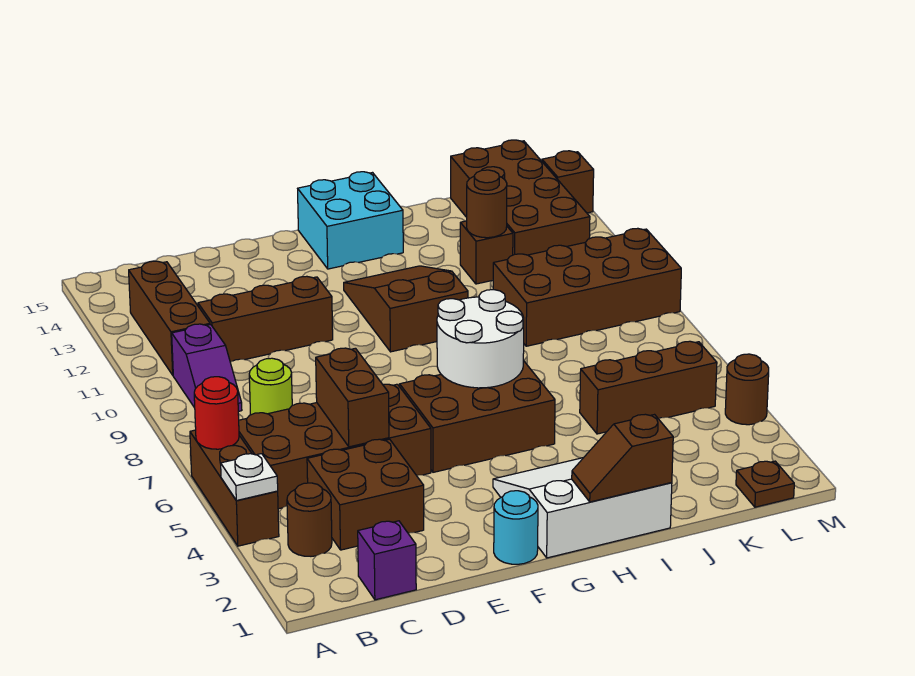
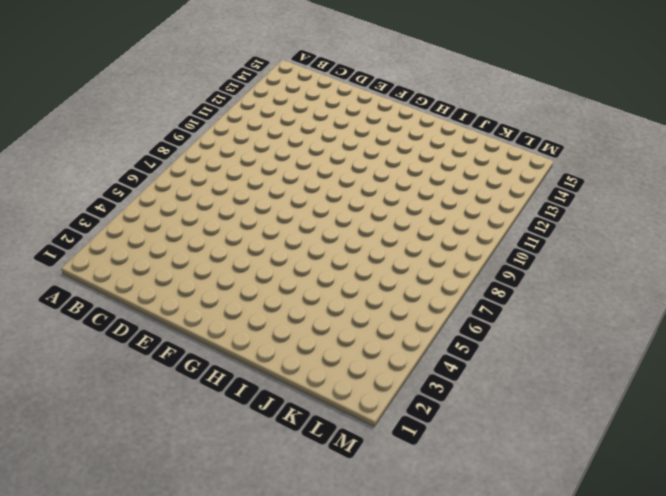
none -> brown 1x3 brick [190,430,279,546]
none -> brown 1x1 round brick [287,483,332,556]
none -> brown 2x4 brick [239,384,431,509]

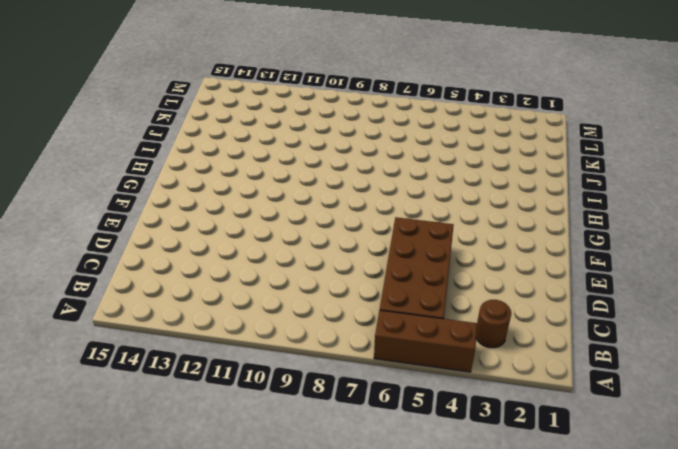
none -> purple 1x2 slope [172,324,242,411]
none -> brown 1x3 brick [129,261,210,375]
none -> purple 1x1 brick [358,521,416,600]

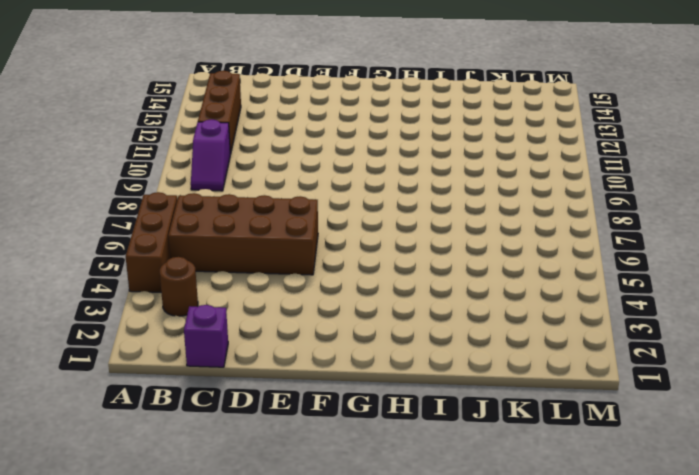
none -> brown 2x2 brick [307,439,424,550]
none -> lime 1x1 round brick [249,358,292,415]
none -> brown 1x3 brick [198,276,333,362]

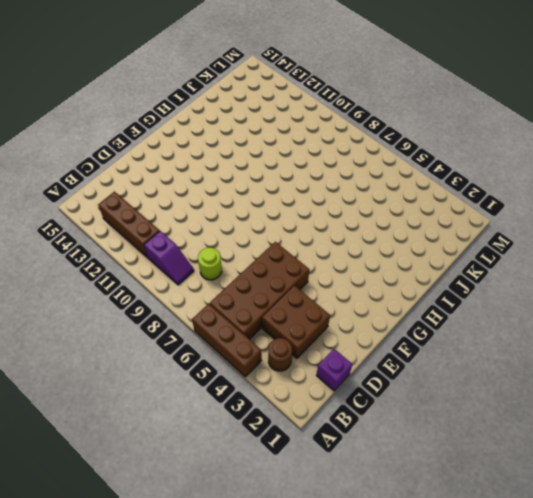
none -> brown 1x3 brick [198,276,333,362]
none -> cyan 1x1 round brick [494,491,538,564]
none -> brown 2x3 brick [400,360,555,472]

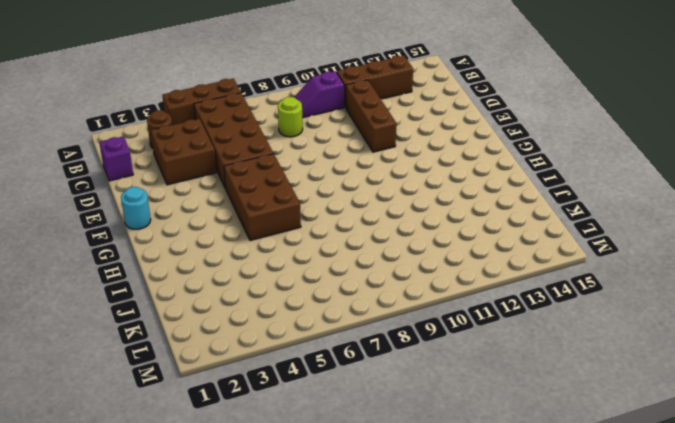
none -> white 3x3 slope [493,458,672,558]
none -> brown 2x3 slope [344,266,468,352]
none -> cyan 2x2 brick [298,172,403,269]

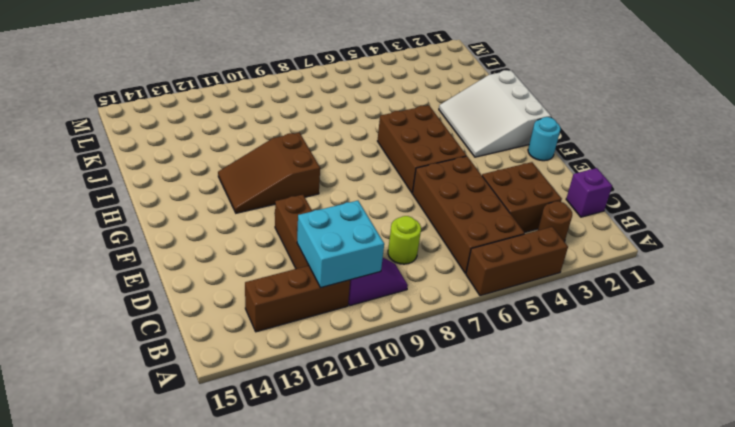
cyan 2x2 brick [297,201,384,288] -> cyan 2x2 brick moved to [298,172,403,269]
none -> brown 1x3 brick [580,341,717,434]
none -> brown 2x4 brick [493,228,681,346]
none -> brown 1x1 brick [460,221,513,284]

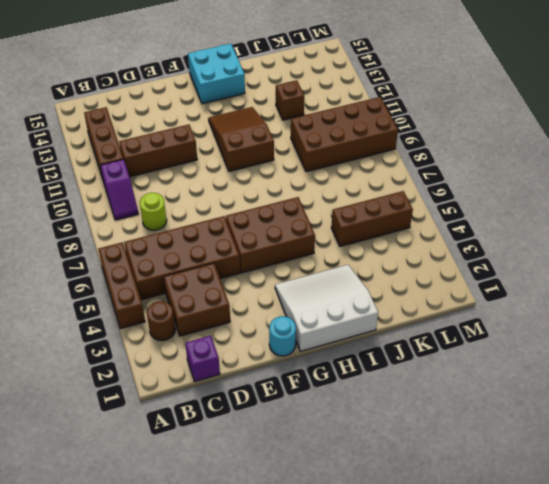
none -> brown 2x4 brick [451,140,590,255]
none -> brown 1x1 plate [736,461,794,507]
none -> brown 1x1 round brick [725,354,769,425]

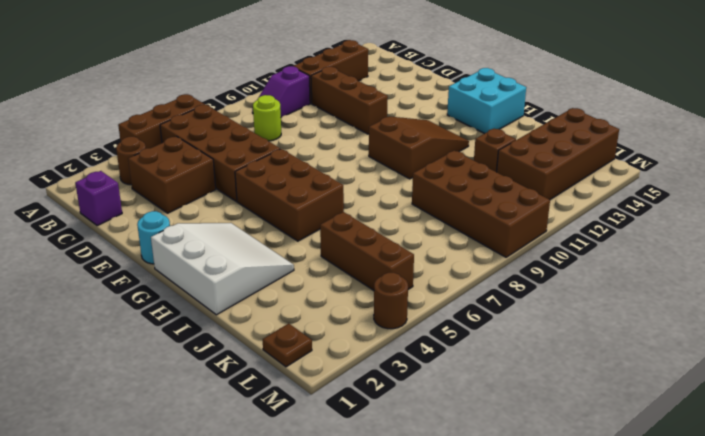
none -> brown 1x1 brick [542,151,594,213]
none -> white 1x1 plate [221,454,278,501]
none -> red 1x1 round brick [194,377,239,449]

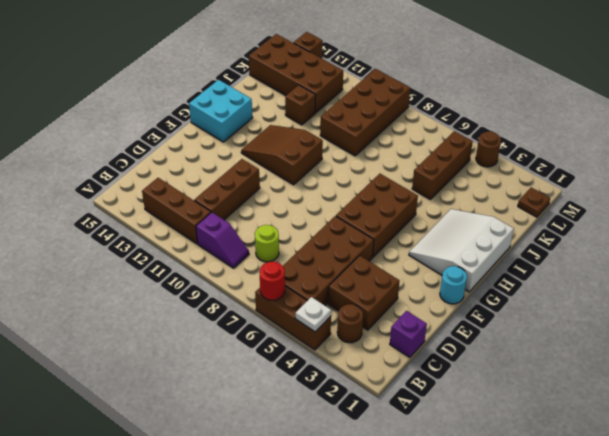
none -> brown 1x2 brick [316,348,389,447]
none -> white 2x2 round brick [437,290,524,388]
none -> brown 1x2 slope [572,414,673,502]

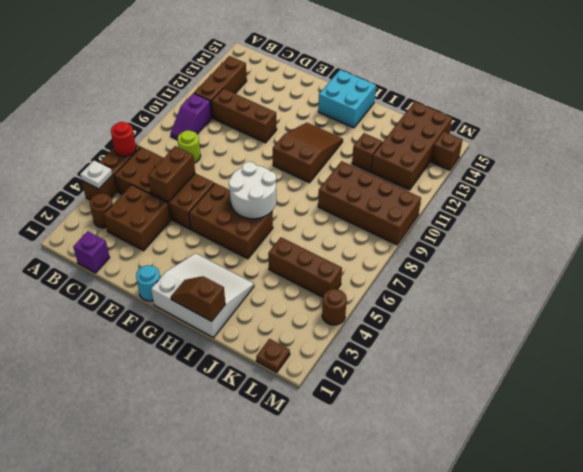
none -> brown 1x1 round brick [467,170,507,238]

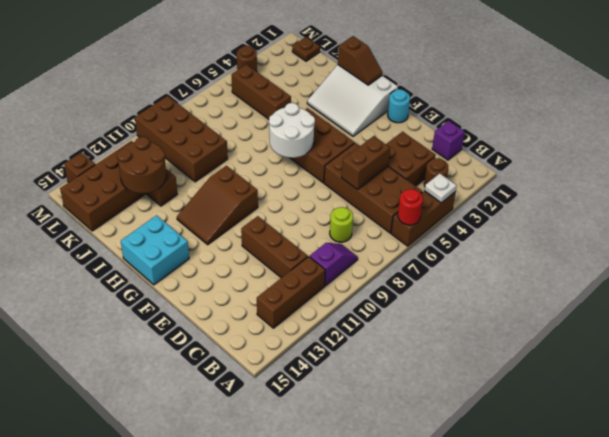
brown 2x2 round brick [117,137,166,193] -> brown 1x1 round brick [467,170,507,238]

